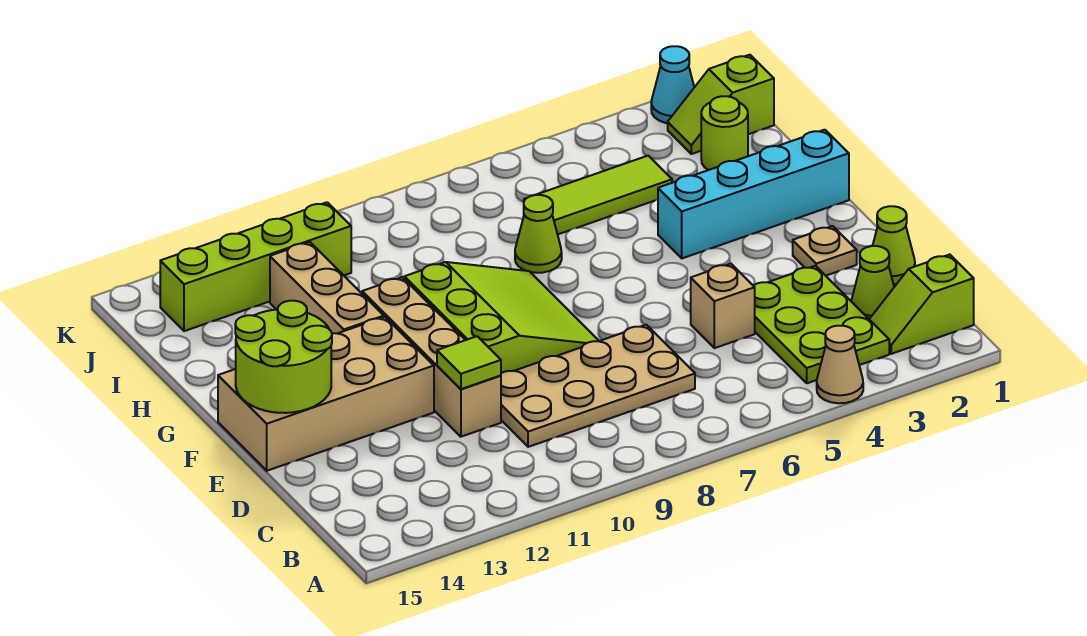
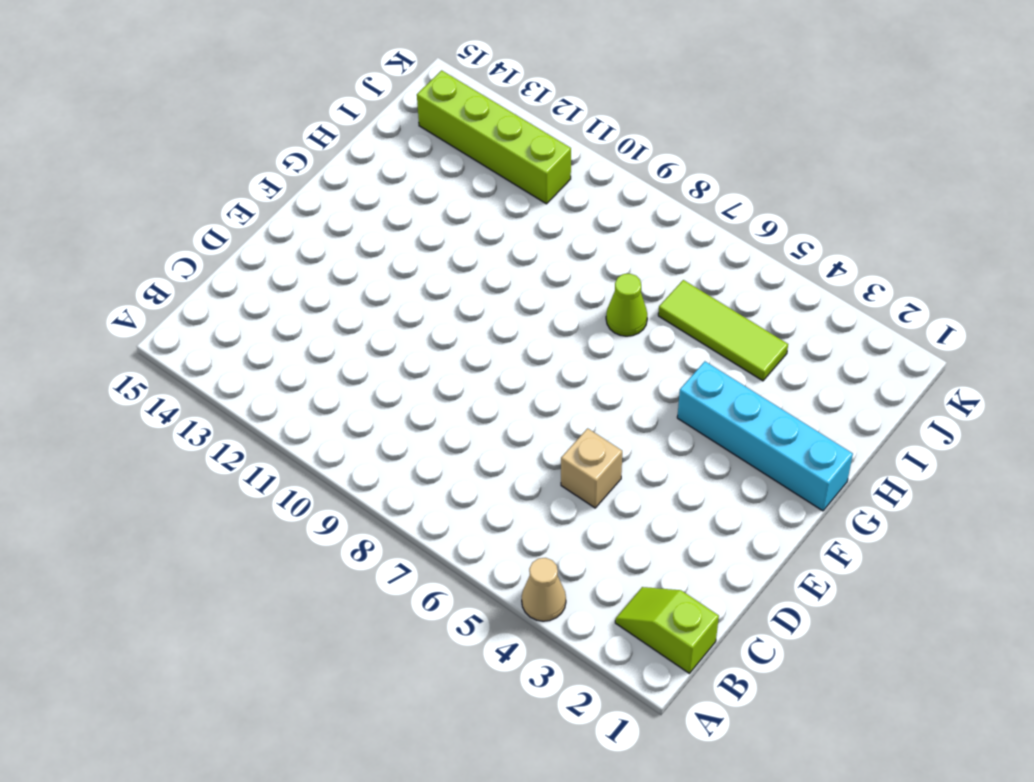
none -> lime 2x3 plate [753,266,889,383]
none -> lime 1x1 cone [851,246,894,319]
none -> tan 2x4 plate [501,325,695,447]

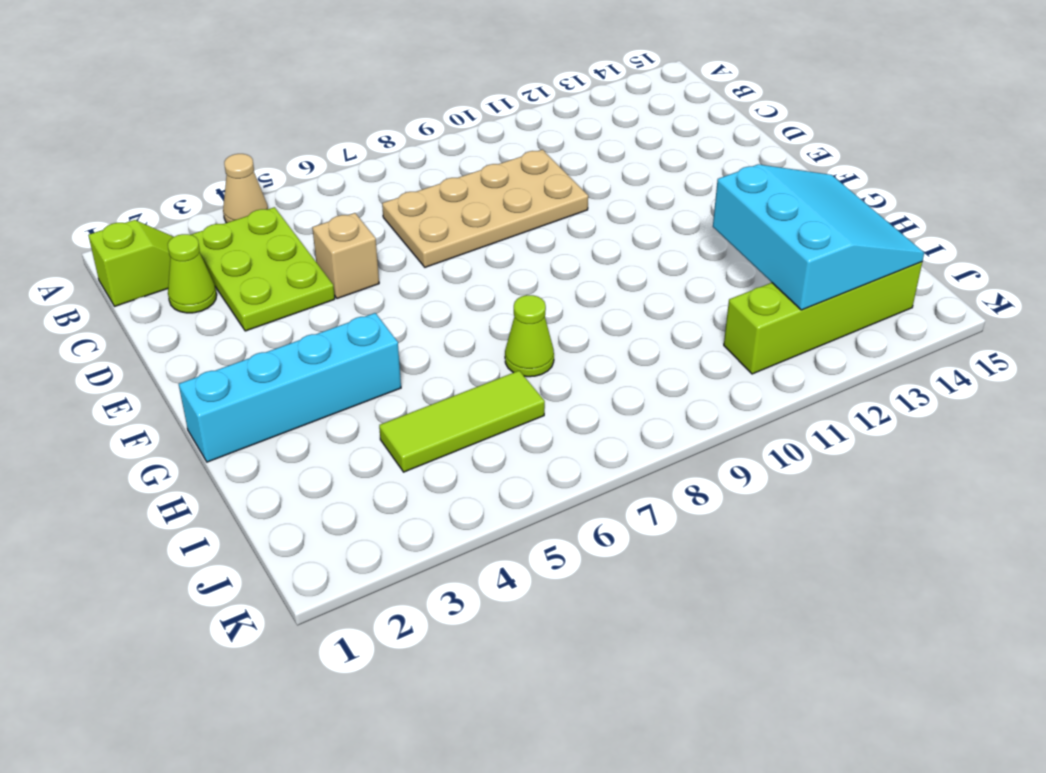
cyan 3x3 slope [713,164,924,310] -> none
none -> lime 1x1 cone [873,206,915,284]
none -> tan 1x4 brick [362,277,501,437]
none -> tan 1x1 plate [793,226,857,276]

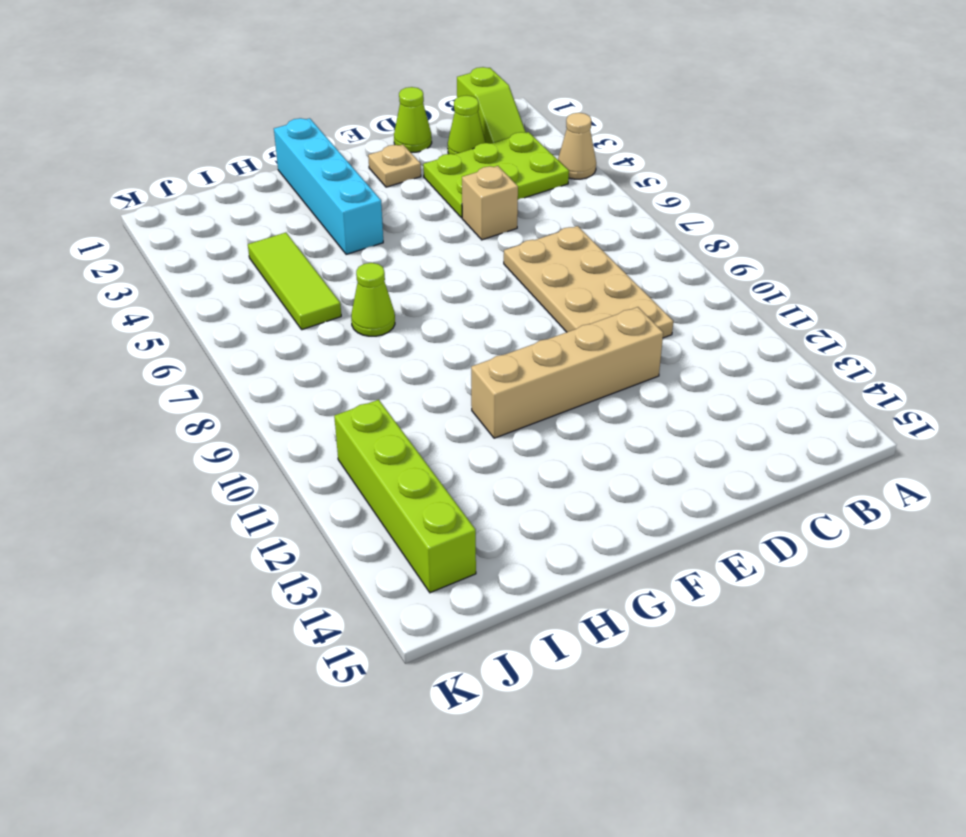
none -> lime 3x3 slope [404,262,599,373]
none -> tan 2x4 brick [218,317,434,471]
none -> tan 1x3 brick [270,242,384,334]

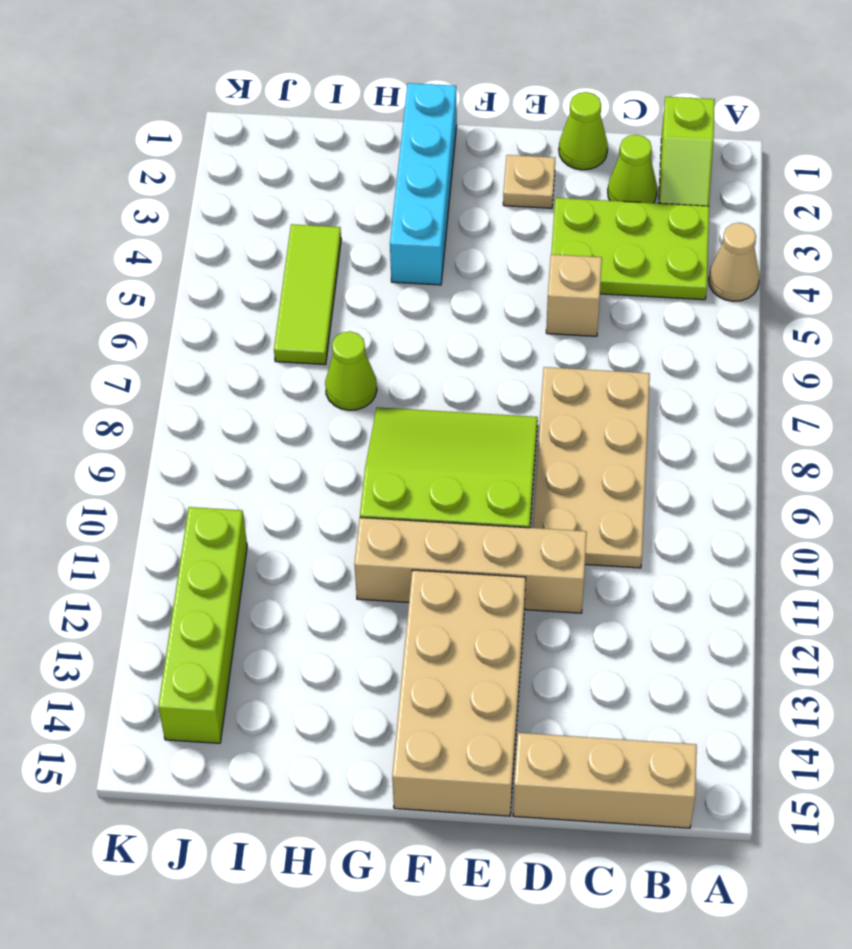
tan 1x3 brick [513,733,697,828] -> tan 1x3 brick moved to [270,242,384,334]
none -> lime 1x1 round brick [701,96,748,170]
none -> lime 1x2 slope [668,55,774,154]
none -> cyan 1x1 cone [651,46,694,123]

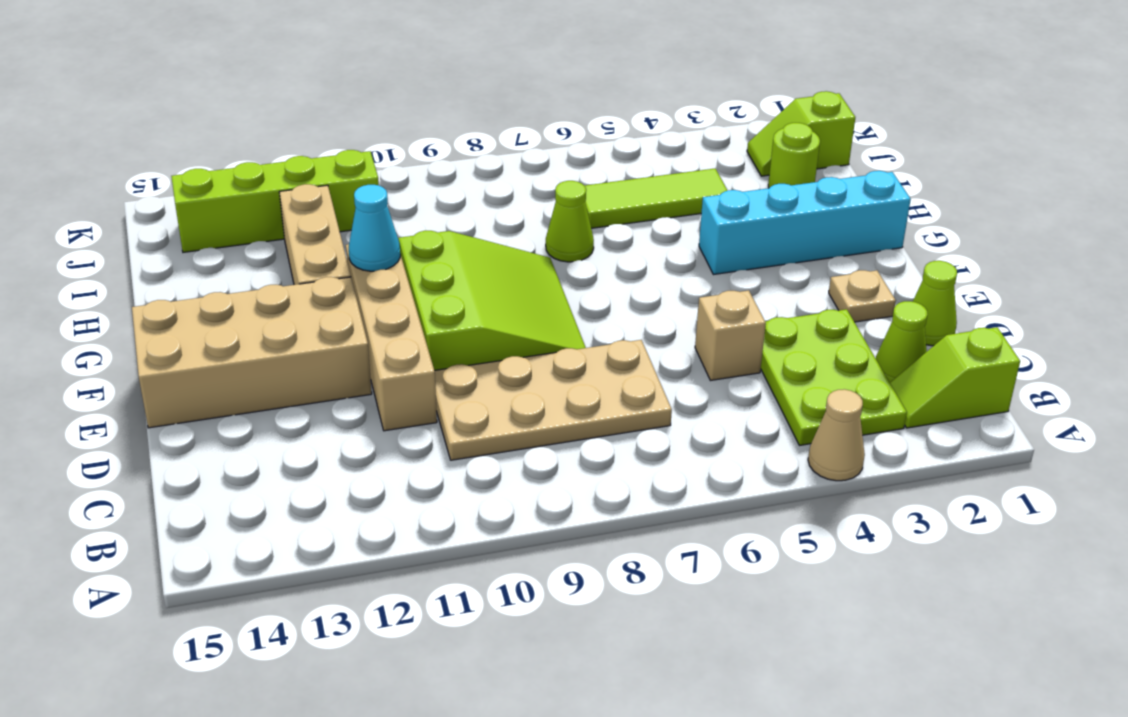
cyan 1x1 cone [349,185,400,271] -> cyan 1x1 cone moved to [651,46,694,123]
none -> lime 1x1 tile [437,336,501,389]
none -> lime 2x2 round brick [235,301,332,413]

